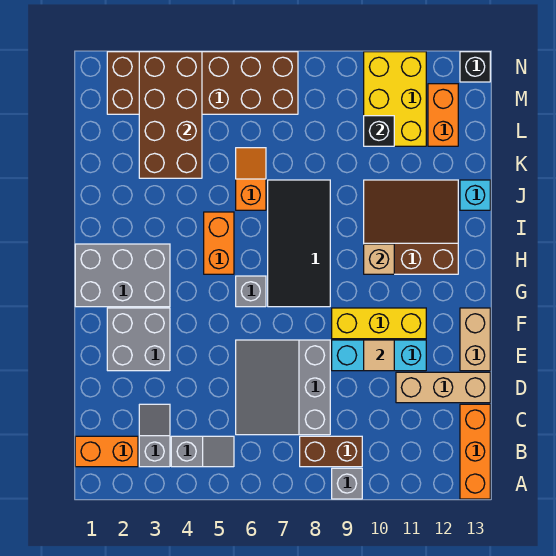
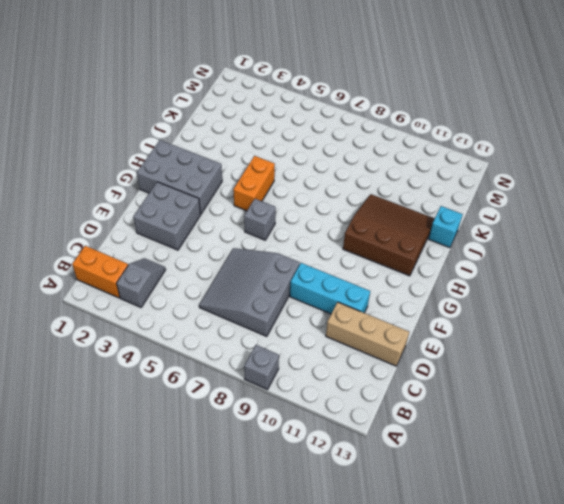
none -> orange 1x3 brick [460,404,490,499]
none -> grey 1x2 slope [171,436,234,467]
none -> brown 1x2 brick [300,436,362,467]

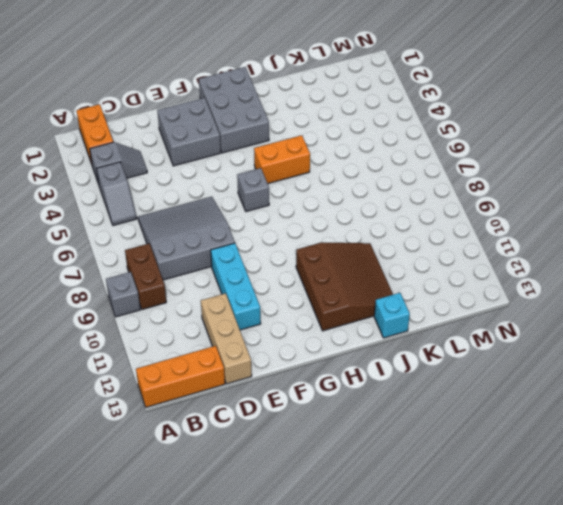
none -> tan 1x2 brick [460,308,490,371]
none -> yellow 1x3 brick [332,308,426,339]
none -> black 2x4 tile [268,180,330,307]

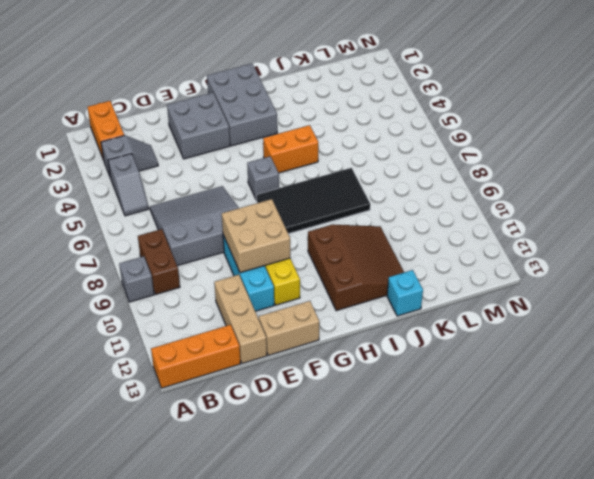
tan 2x2 brick [222,199,290,273] -> tan 1x1 tile [364,340,394,371]
none -> orange 1x2 slope [236,148,266,210]
none -> yellow 2x3 brick [364,52,426,146]
none -> orange 1x2 brick [428,84,458,146]

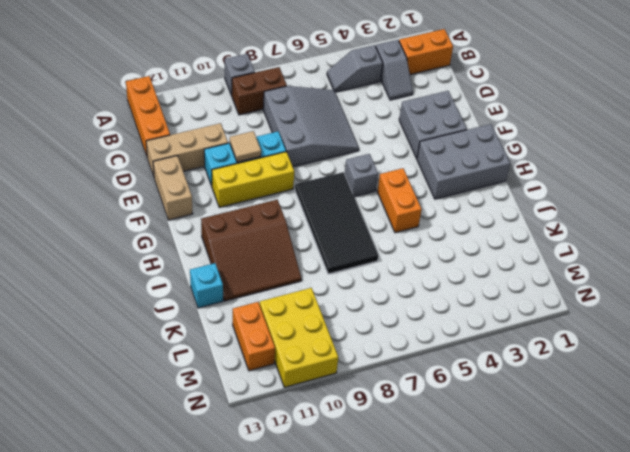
none -> orange 1x2 slope [236,148,266,210]
none -> brown 2x6 brick [107,52,298,114]
none -> black 1x1 brick [460,52,490,82]

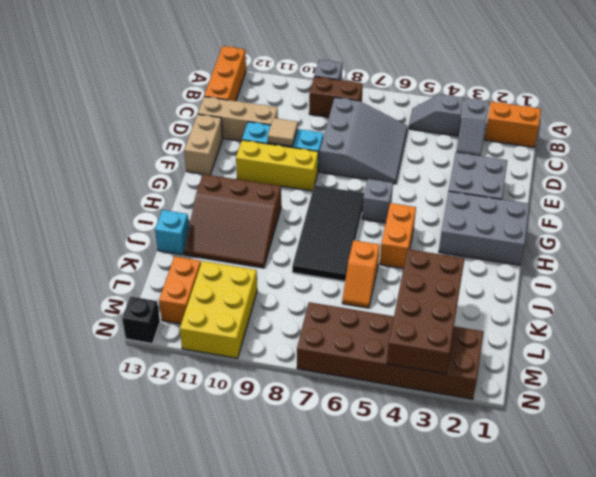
none -> tan 1x1 brick [364,244,394,274]
none -> black 1x1 brick [364,116,394,146]

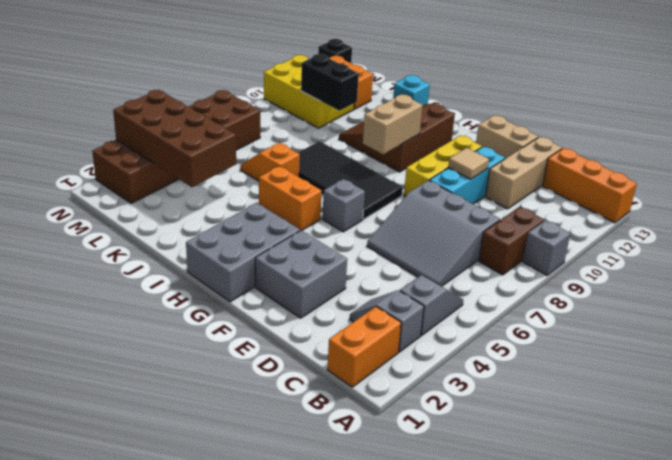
tan 1x2 brick [363,95,423,154] -> tan 1x1 brick [364,244,394,274]
black 1x2 brick [301,54,359,111] -> black 1x1 brick [364,116,394,146]

